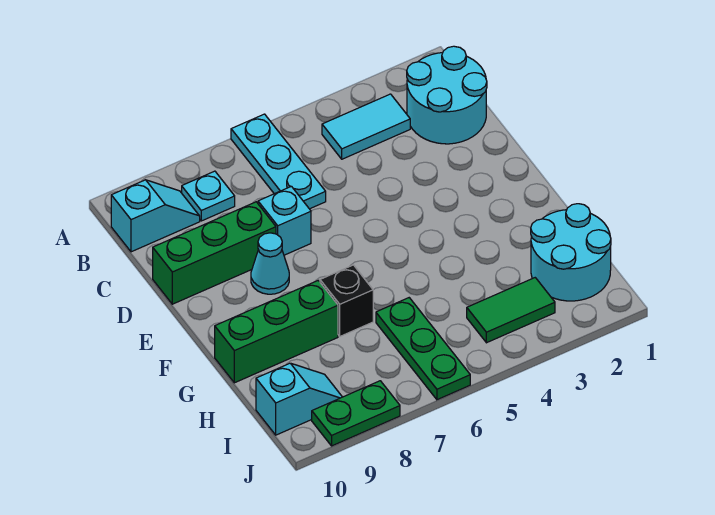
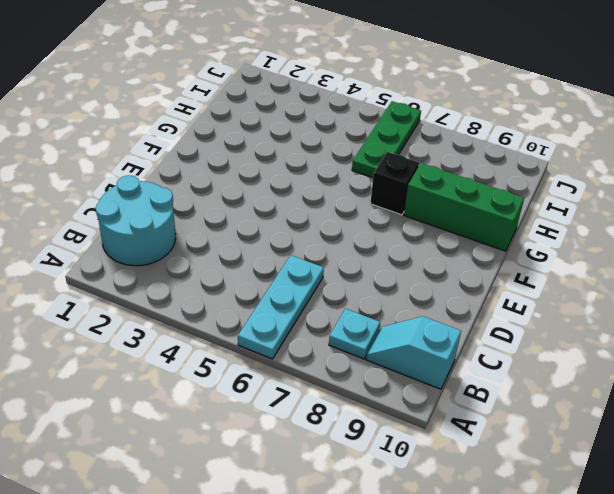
none -> cyan 1x2 tile [322,94,410,159]
none -> cyan 1x1 brick [258,186,311,255]
none -> green 1x3 brick [153,202,276,304]

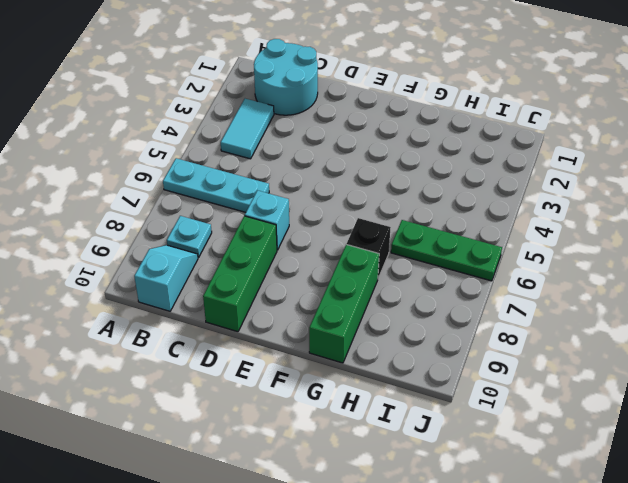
none -> cyan 1x1 cone [251,233,289,294]
none -> cyan 2x2 round brick [531,204,611,301]
none -> green 1x2 tile [467,278,555,343]

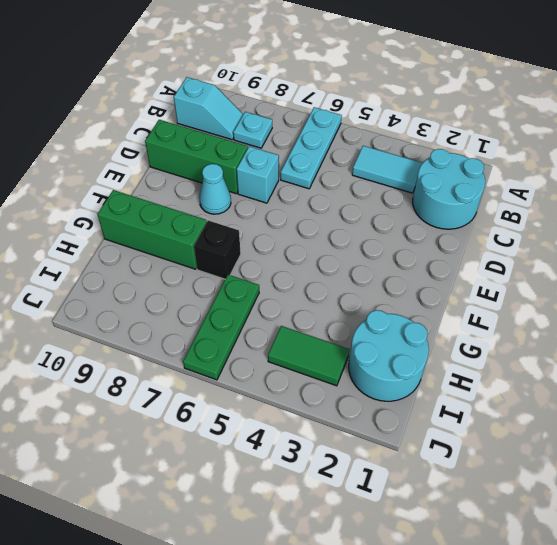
none -> cyan 1x2 slope [256,363,342,435]
none -> green 1x2 plate [312,381,400,446]

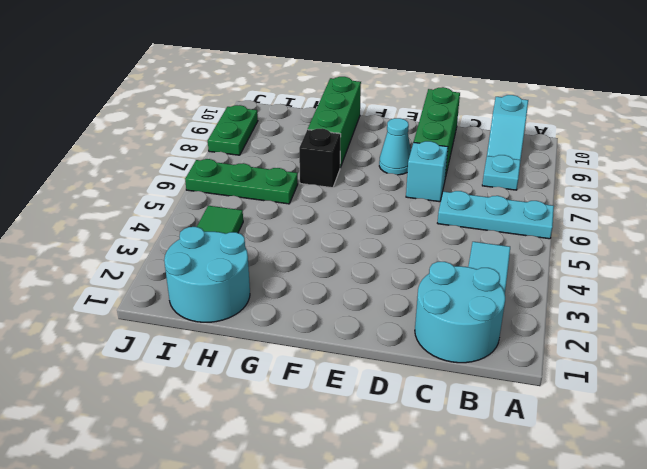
none -> cyan 1x2 slope [256,363,342,435]

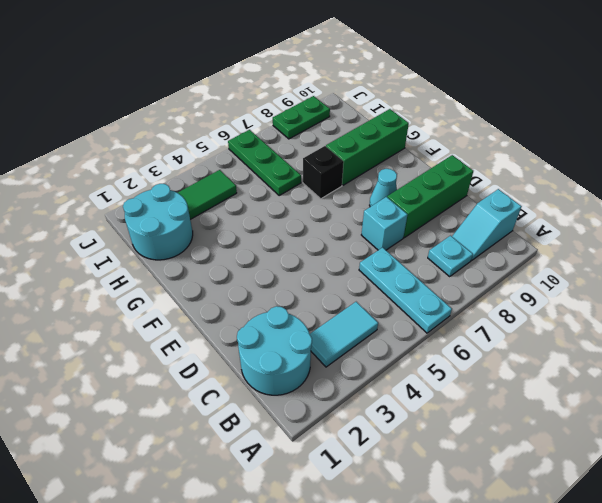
none -> cyan 1x2 slope [256,363,342,435]

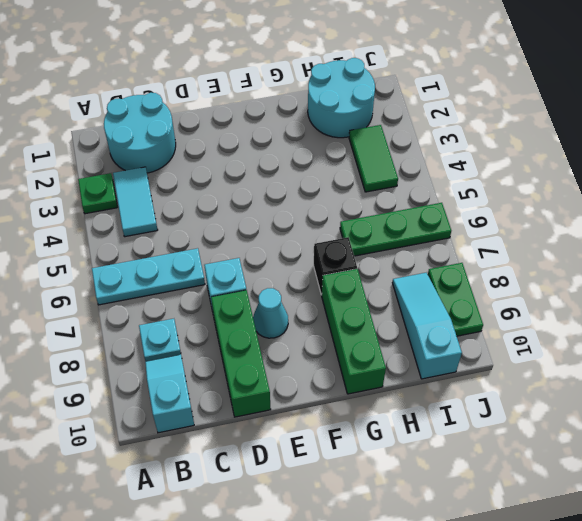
green 1x1 plate [78,173,117,214] -> none
cyan 1x3 slope [392,273,462,379] -> cyan 1x2 slope [256,363,342,435]

